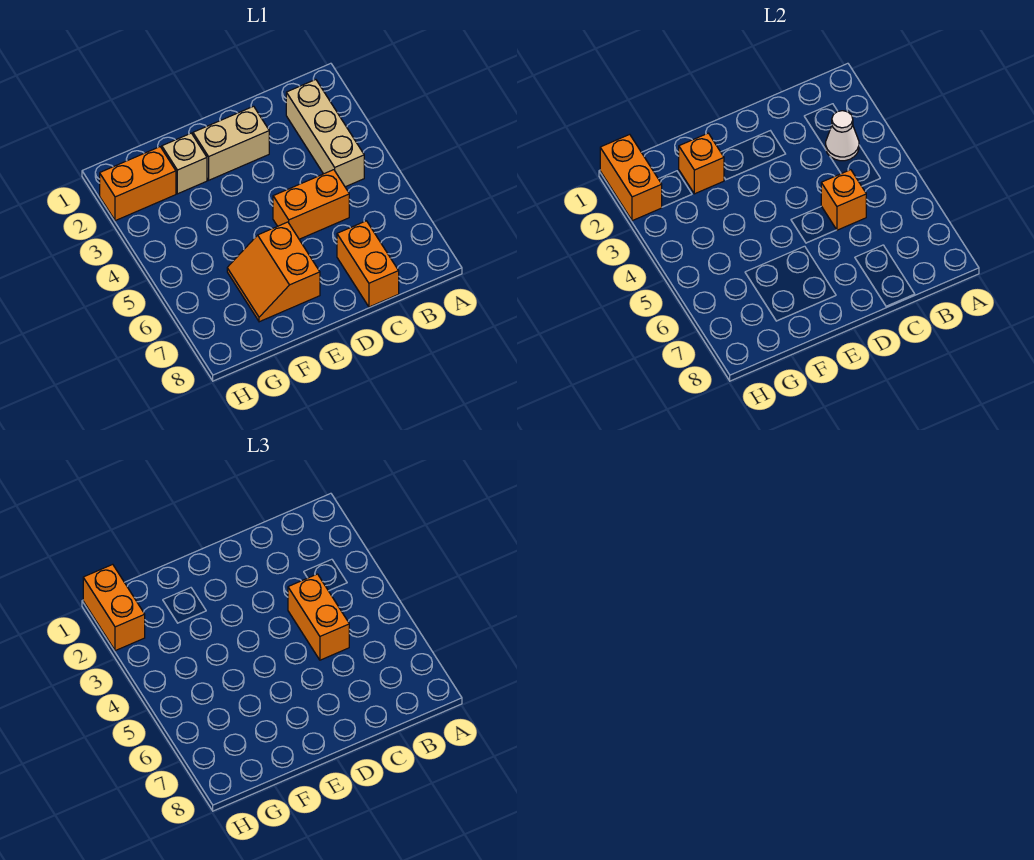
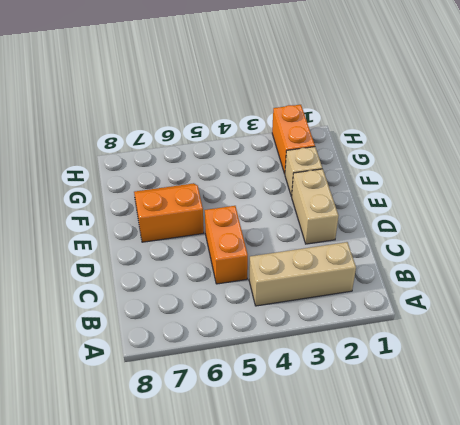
none -> orange 1x2 brick [337,221,399,307]
none -> white 1x1 cone [826,111,859,161]
none -> orange 1x1 brick [821,170,866,230]

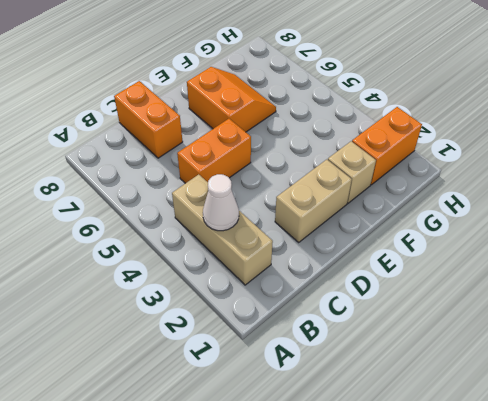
none -> orange 1x1 brick [821,170,866,230]
none -> orange 1x1 brick [679,133,724,194]
none -> orange 1x2 brick [600,134,662,221]

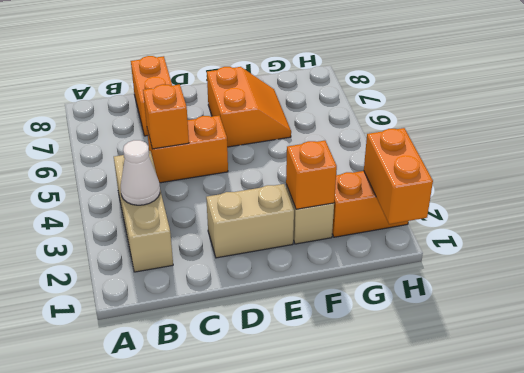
none -> orange 1x2 brick [288,574,349,660]
none -> orange 1x2 brick [83,564,145,651]

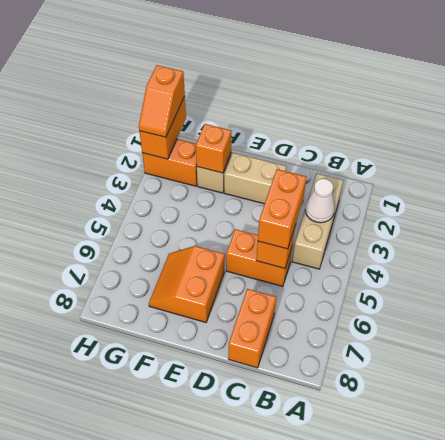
orange 1x2 slope [139,65,185,137] -> orange 1x2 brick [83,564,145,651]

